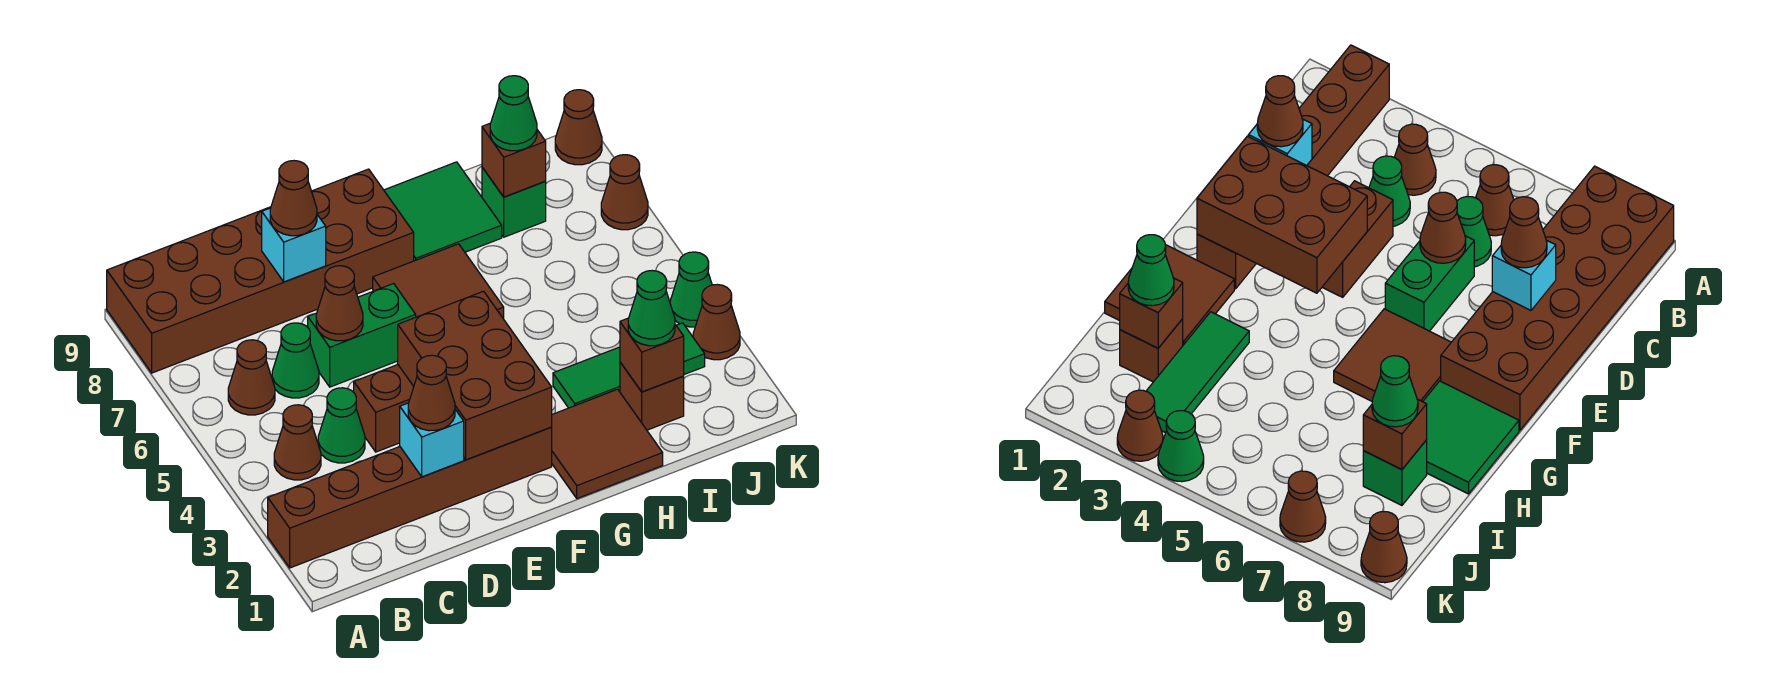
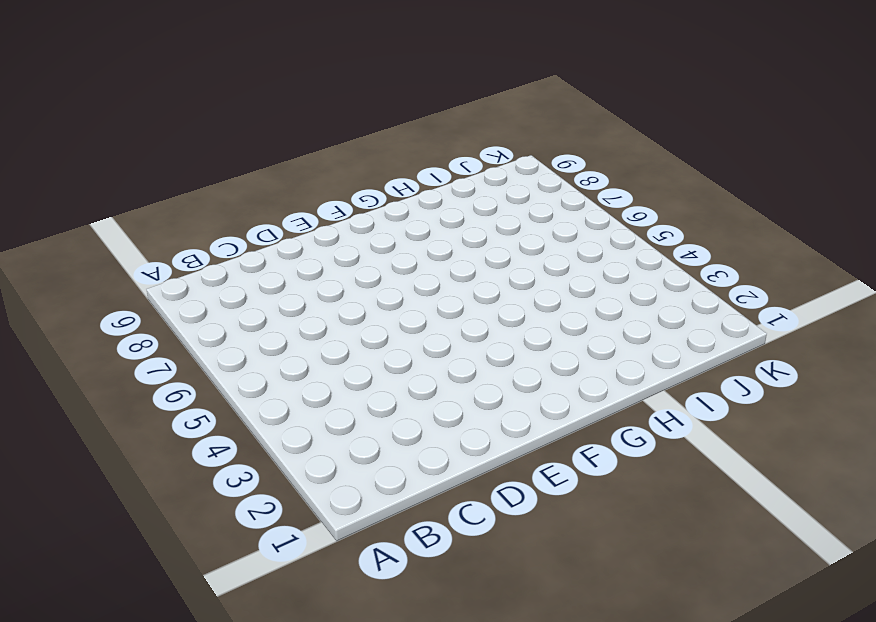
none -> brown 1x6 brick [268,427,552,568]
none -> brown 2x6 brick [107,169,414,373]
none -> brown 1x1 cone [274,405,321,480]

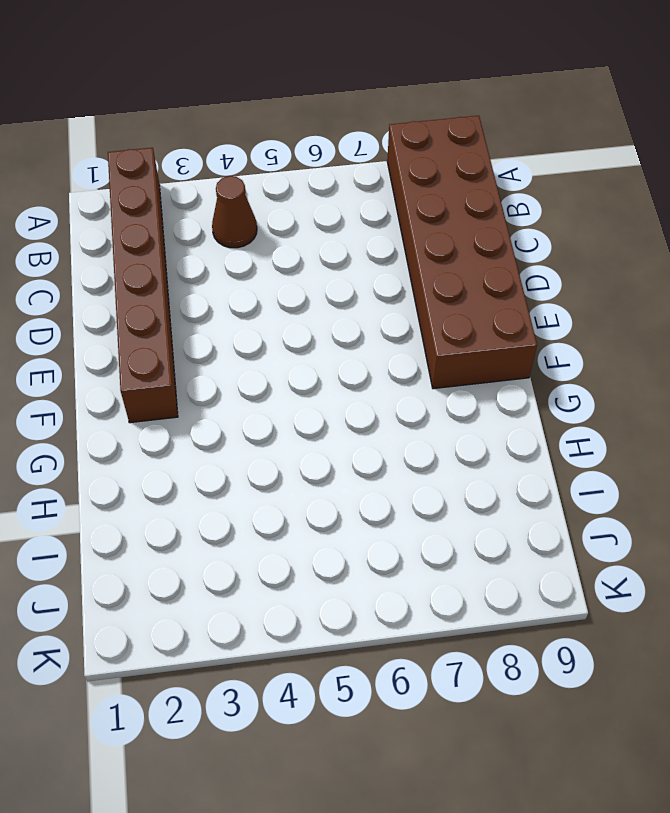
none -> brown 1x1 cone [228,340,275,415]
none -> green 1x1 cone [318,388,365,463]
none -> green 1x1 cone [272,323,319,398]

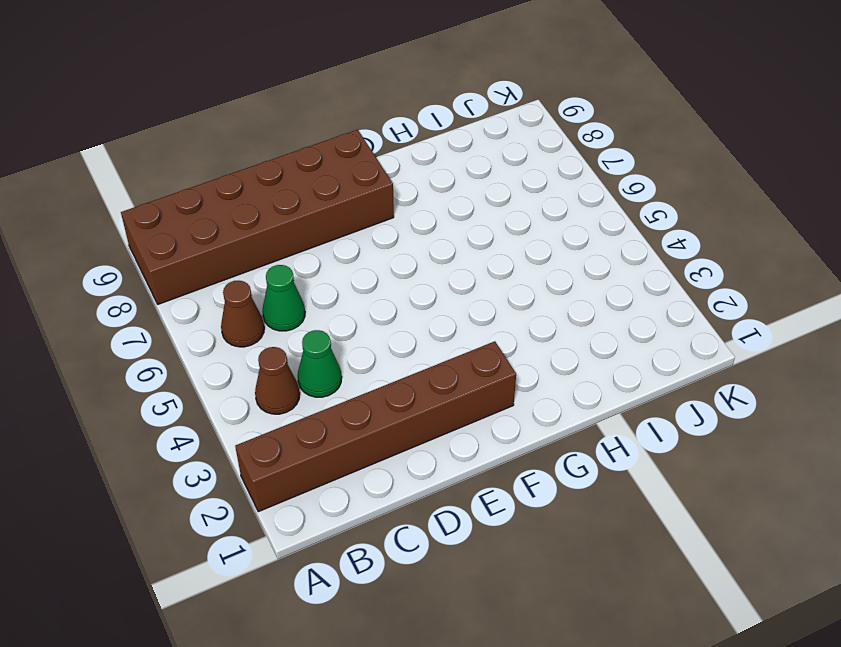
none -> brown 1x2 brick [354,365,414,452]
none -> green 1x2 brick [308,284,416,387]
none -> brown 2x2 tile [373,244,504,319]

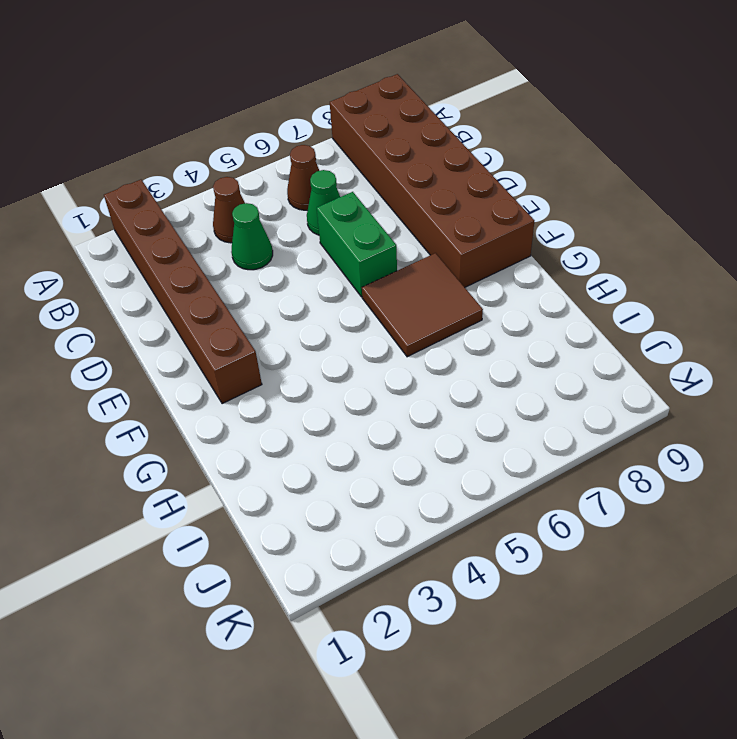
none -> brown 1x2 brick [354,365,414,452]
none -> brown 2x2 tile [552,389,663,498]
none -> green 2x2 tile [384,162,502,261]

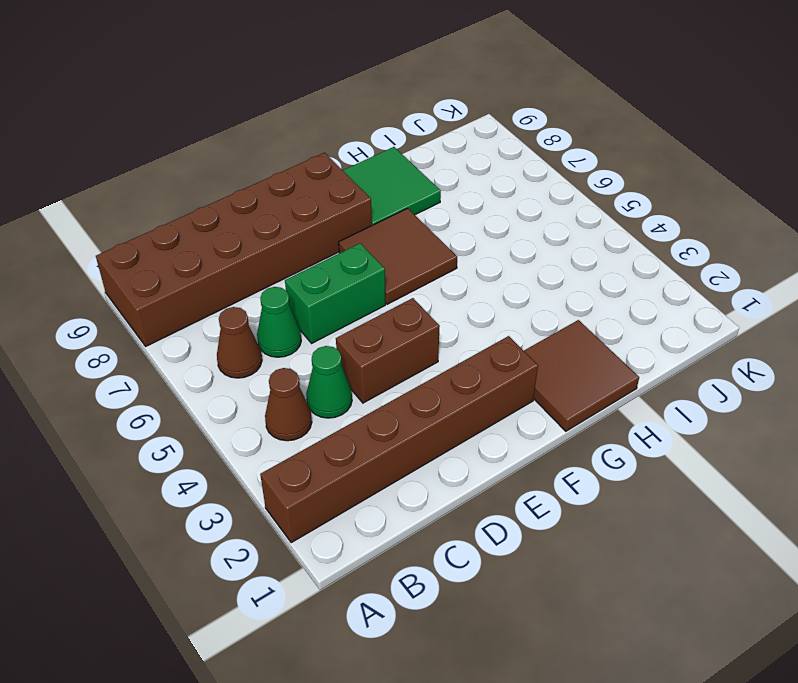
none -> green 1x3 tile [553,323,705,408]
none -> brown 1x1 brick [620,362,684,430]
none -> green 1x1 brick [482,167,546,237]

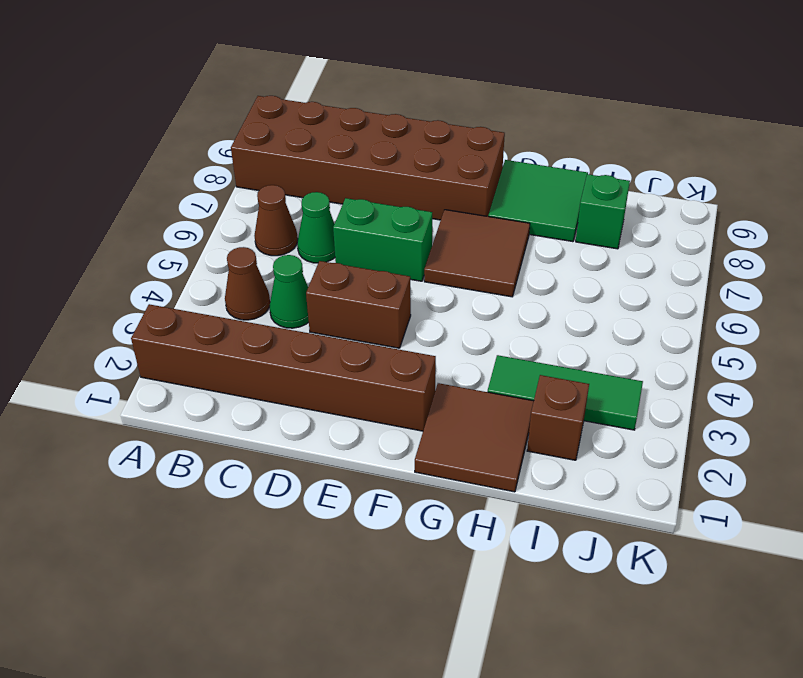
none -> brown 1x1 cone [693,284,740,360]
none -> green 1x1 cone [670,252,712,327]
none -> brown 1x1 cone [601,155,648,230]

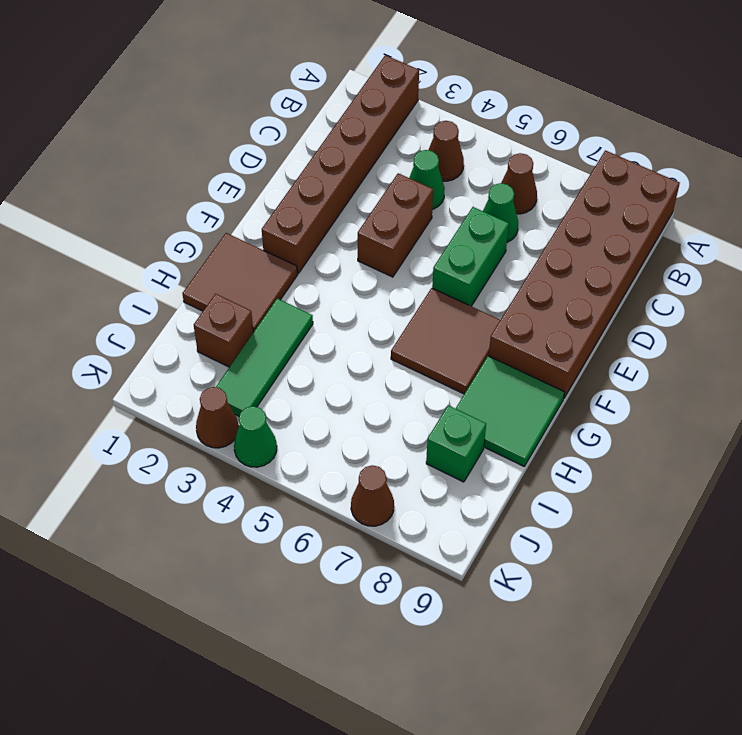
none -> brown 1x1 cone [555,90,602,165]
none -> cyan 1x1 brick [400,403,464,477]
none -> brown 1x1 cone [316,266,363,341]

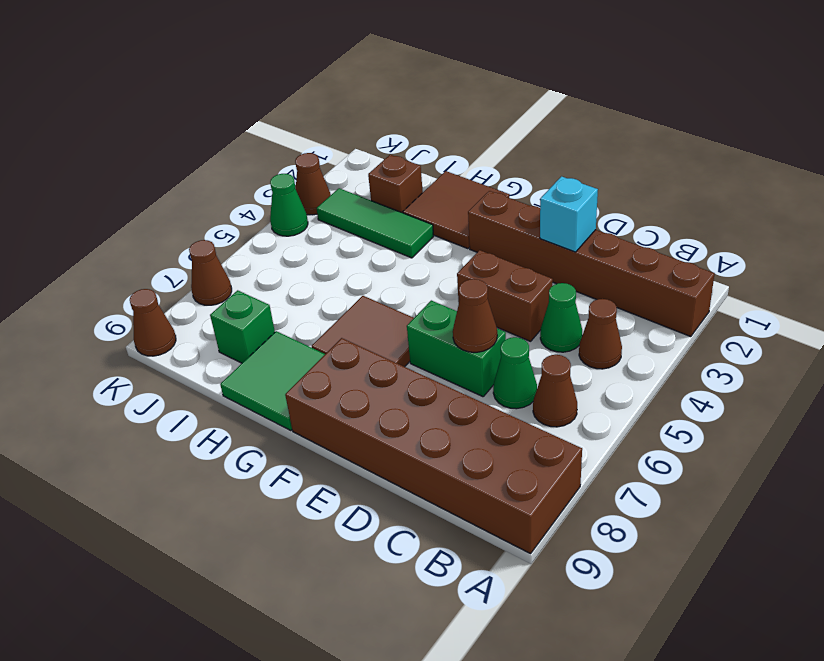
none -> cyan 1x1 brick [262,208,326,282]
none -> brown 2x3 brick [398,291,552,460]
none -> brown 1x1 brick [620,318,684,392]

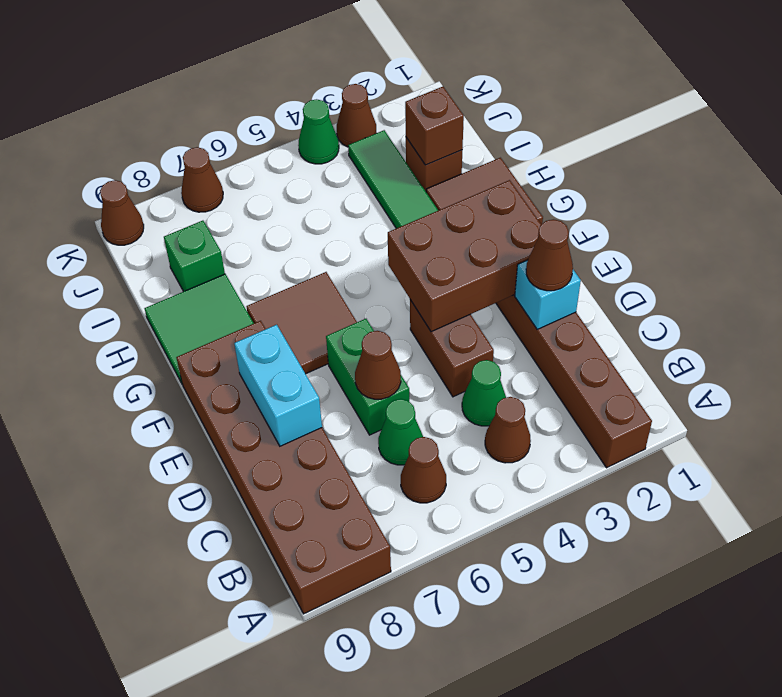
cyan 1x2 brick [234,325,322,446] -> cyan 1x1 brick [262,208,326,282]
none -> brown 1x1 brick [482,123,546,197]
none -> brown 1x1 cone [270,161,317,236]
none -> green 1x1 cone [628,271,675,346]

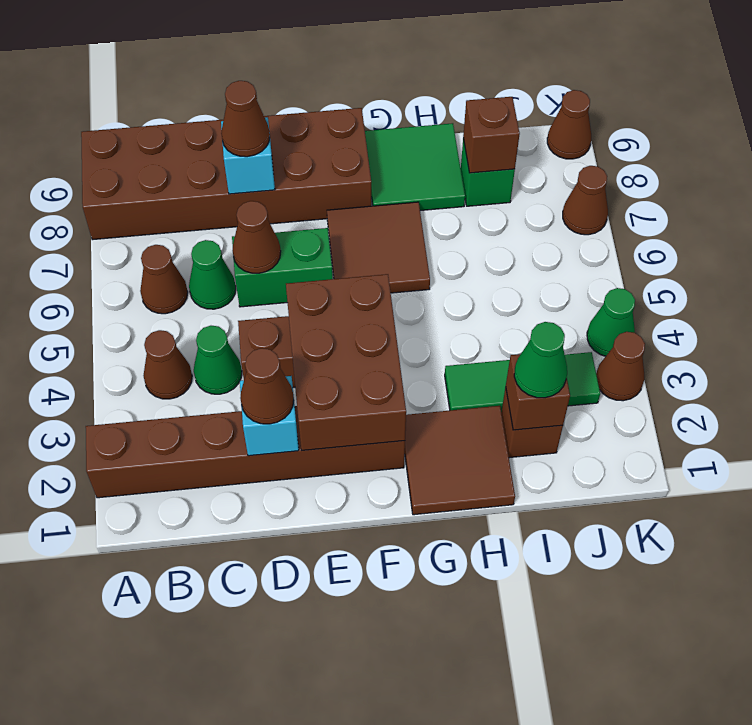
none -> green 1x1 cone [490,76,537,151]

